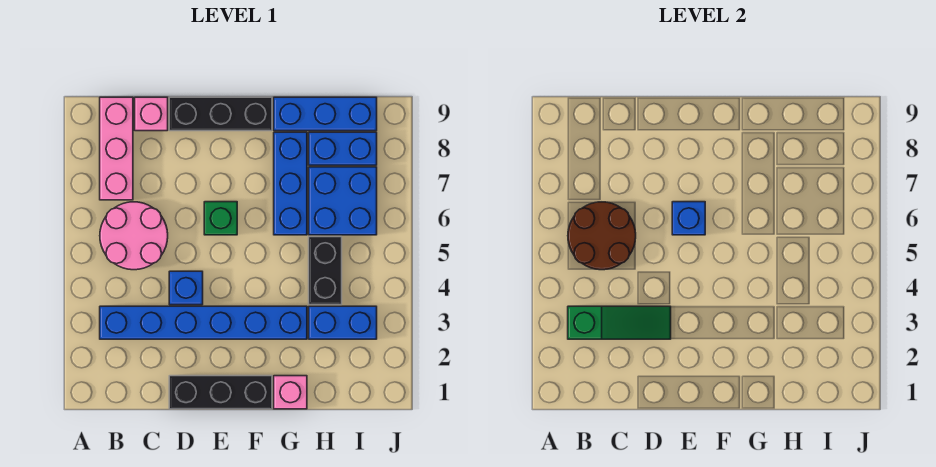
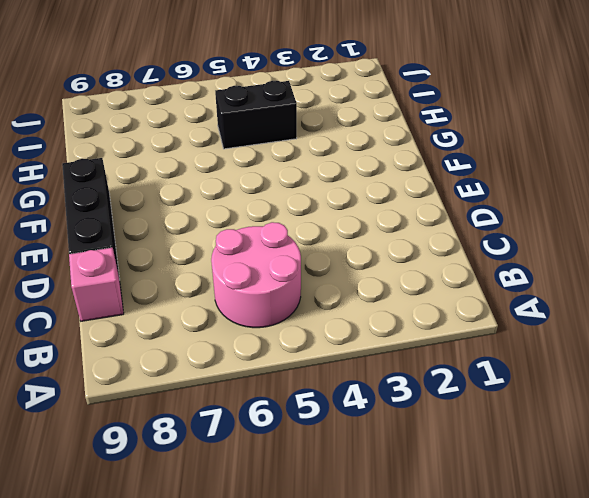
none -> blue 1x6 brick [100,306,307,339]
none -> pink 1x3 brick [100,97,133,200]
none -> black 1x3 brick [169,376,272,409]

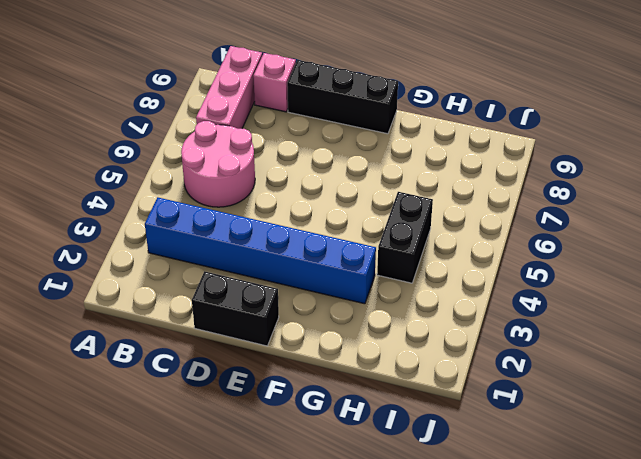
black 1x2 brick [192,271,279,346] -> black 1x3 brick [169,376,272,409]
none -> blue 1x1 brick [169,271,203,305]
none -> green 1x1 brick [204,202,237,235]
none -> pink 1x1 brick [274,376,307,409]

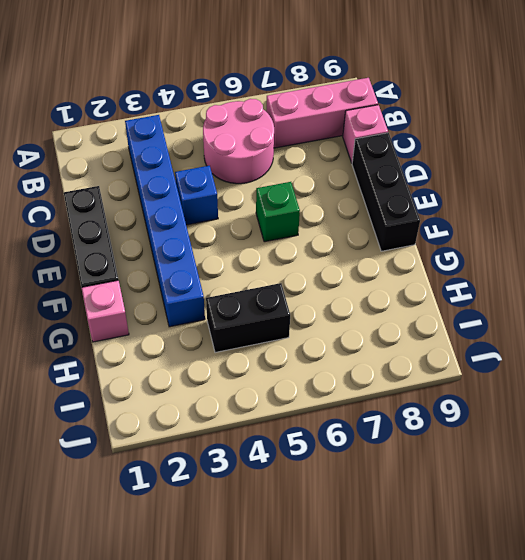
none -> blue 1x3 brick [274,132,307,235]
none -> blue 1x3 brick [274,97,377,131]
none -> blue 1x2 brick [309,306,377,339]

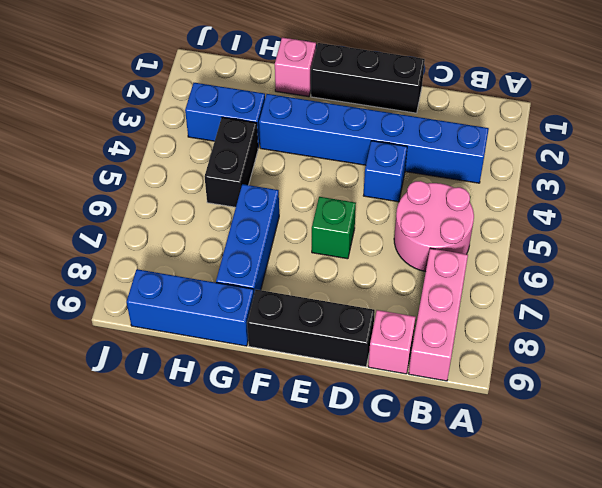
none -> blue 2x2 brick [309,167,377,235]
none -> blue 1x2 brick [309,132,377,165]
none -> green 1x3 slope [568,306,671,339]

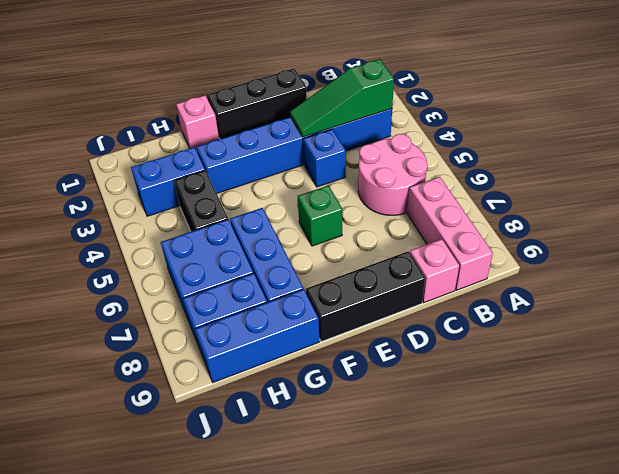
none -> brown 2x2 round brick [568,202,636,270]
none -> blue 1x1 brick [672,202,705,235]

